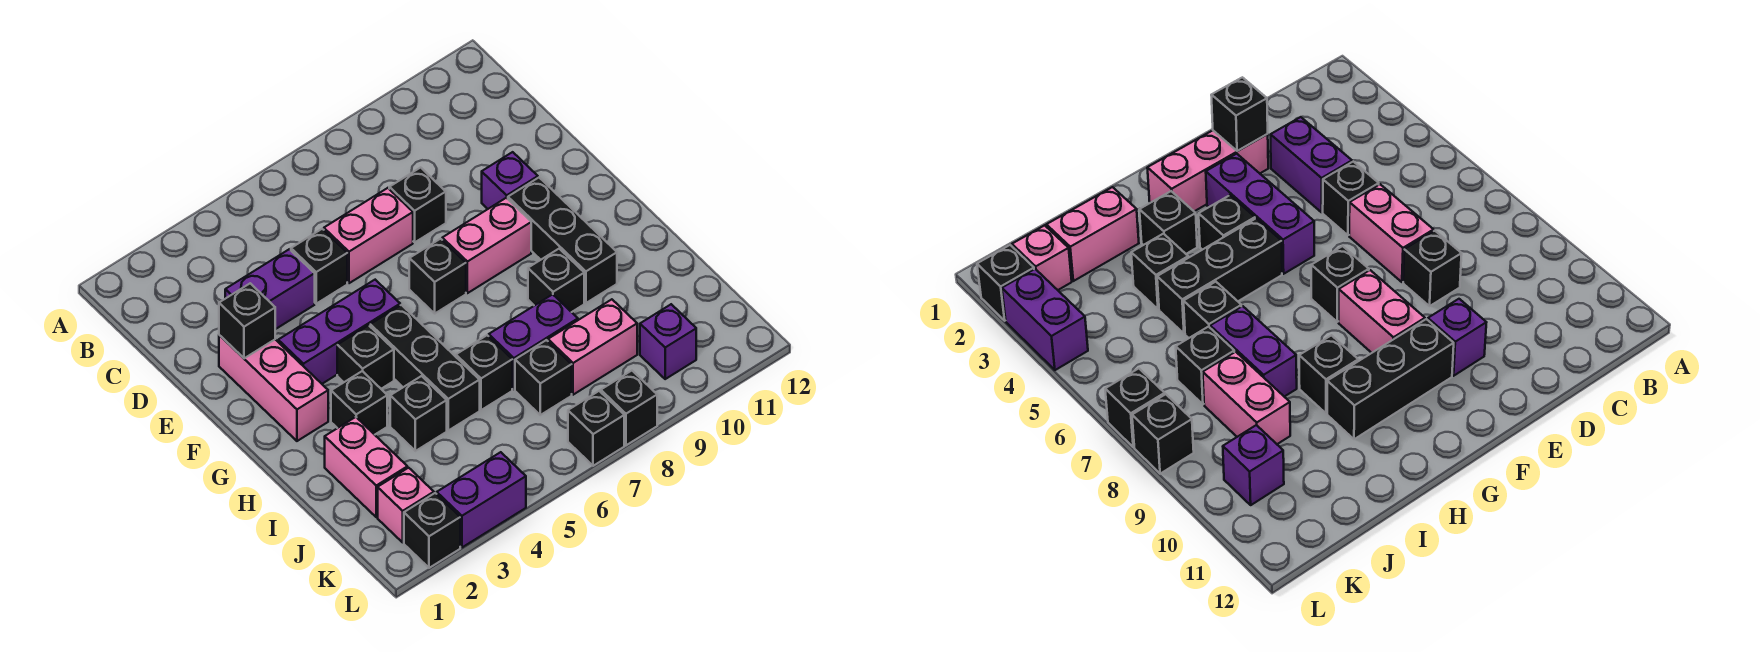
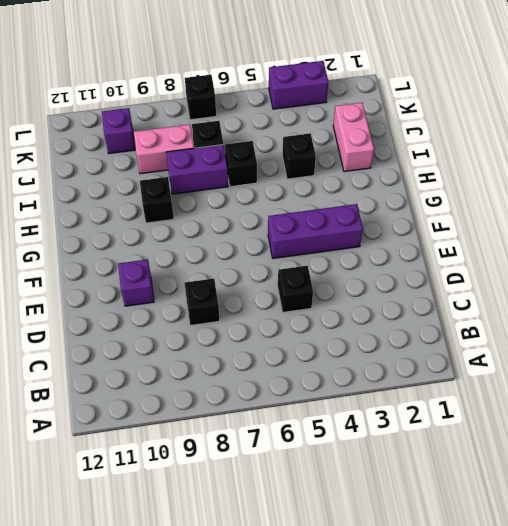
none -> purple 1x2 brick [225,249,315,329]
none -> pink 1x2 brick [324,188,413,283]
none -> pink 1x3 brick [219,335,328,441]

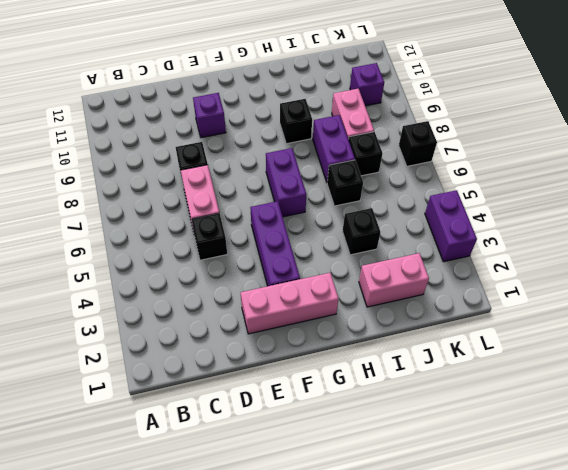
purple 1x2 brick [266,148,306,217] -> purple 1x2 brick moved to [225,249,315,329]
none -> black 1x1 brick [409,239,466,313]
none -> pink 1x2 brick [442,198,531,293]
none -> black 1x3 brick [508,178,617,303]

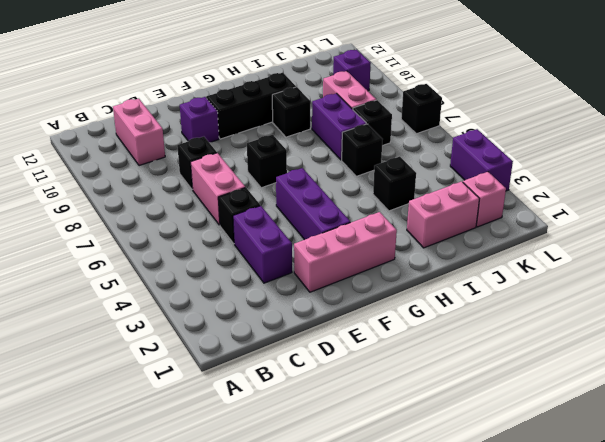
pink 1x2 brick [113,99,165,166] -> pink 1x2 brick moved to [442,198,531,293]
none -> black 1x1 brick [337,325,394,389]
none -> black 1x3 brick [370,305,480,430]
none -> black 1x1 brick [331,371,387,435]

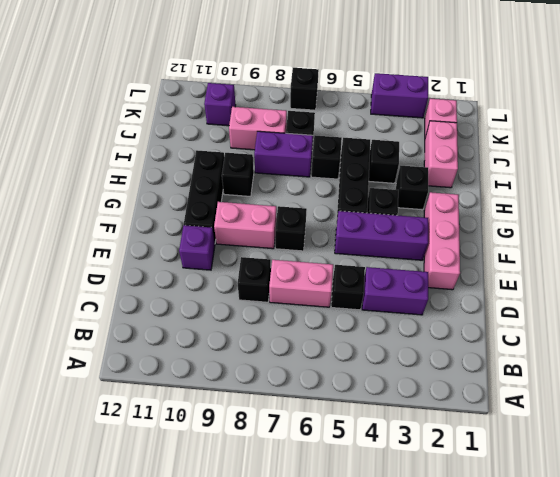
none -> black 1x1 brick [404,493,460,568]
none -> black 1x1 brick [601,371,657,445]
none -> black 1x1 brick [219,283,275,358]

